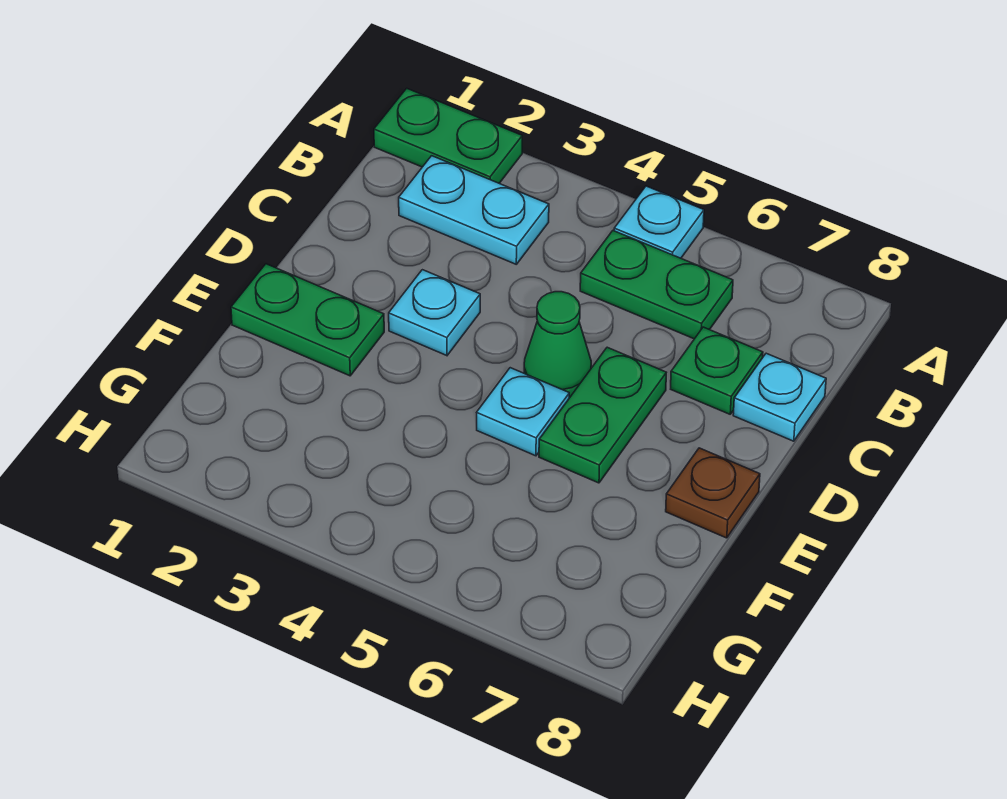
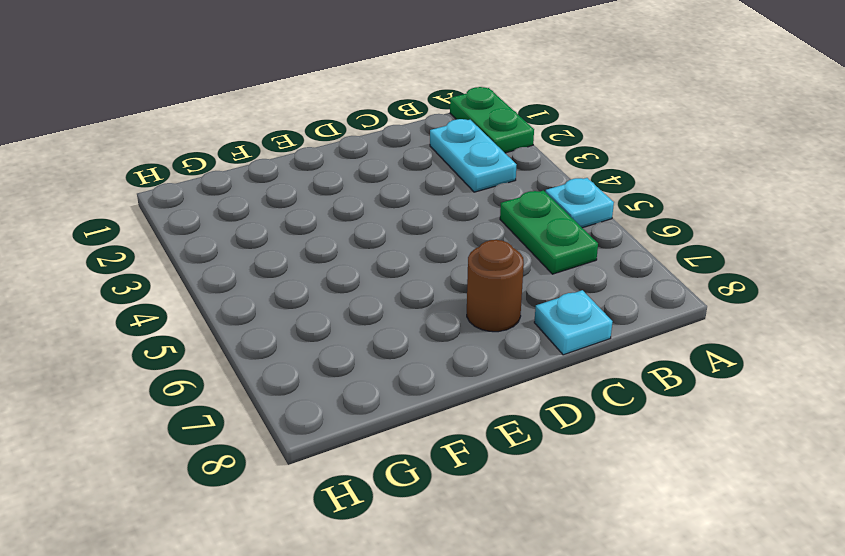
brown 1x1 round brick [467,240,524,332] -> none
none -> green 1x1 plate [671,327,763,414]
none -> cyan 1x1 plate [389,270,480,356]
none -> green 1x1 cone [524,292,591,397]

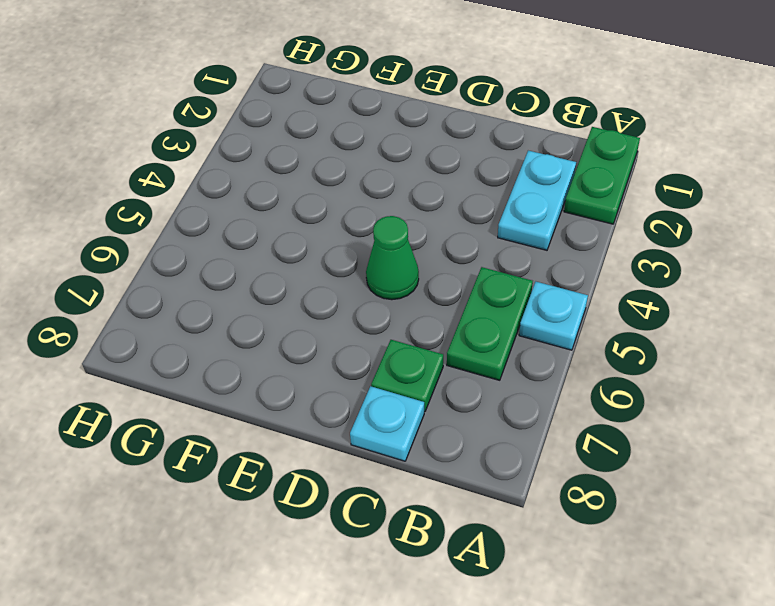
none -> cyan 1x1 plate [389,270,480,356]
none -> green 1x2 plate [539,347,666,483]
none -> green 1x2 plate [231,264,384,376]

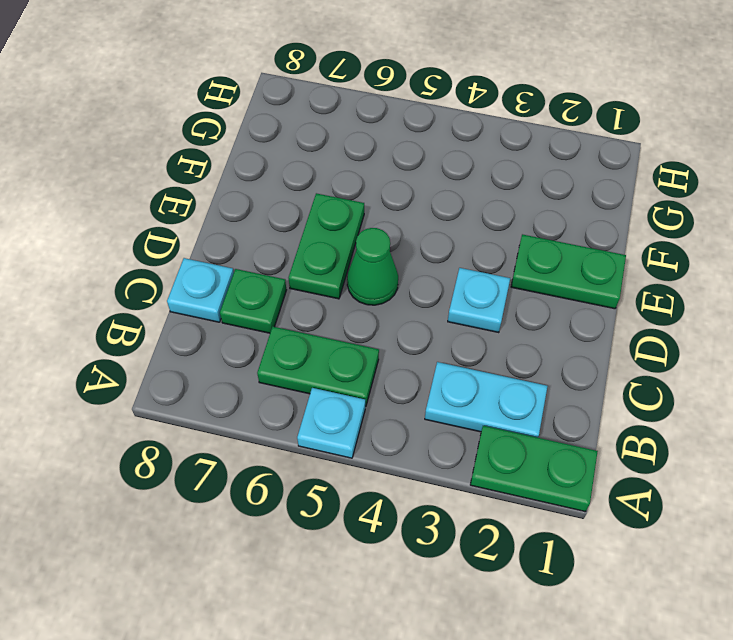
none -> cyan 1x1 plate [477,368,569,456]
none -> brown 1x1 plate [666,448,760,538]

